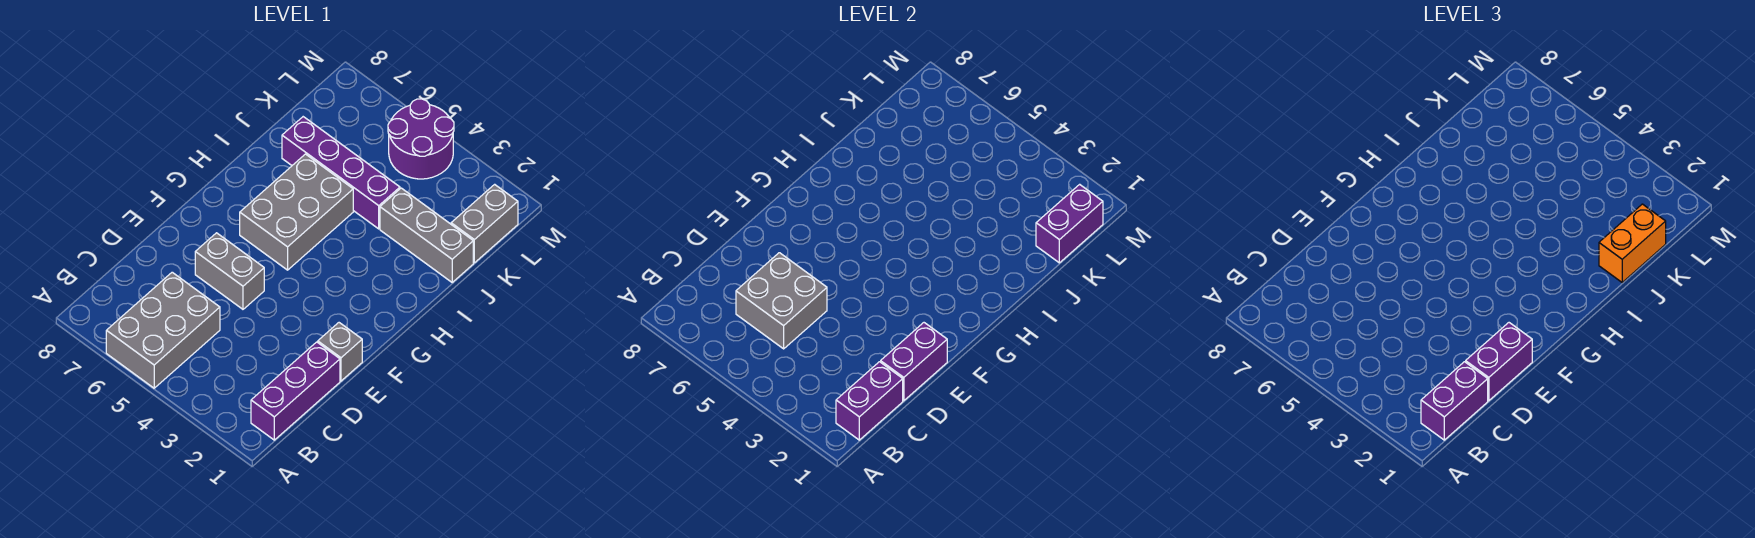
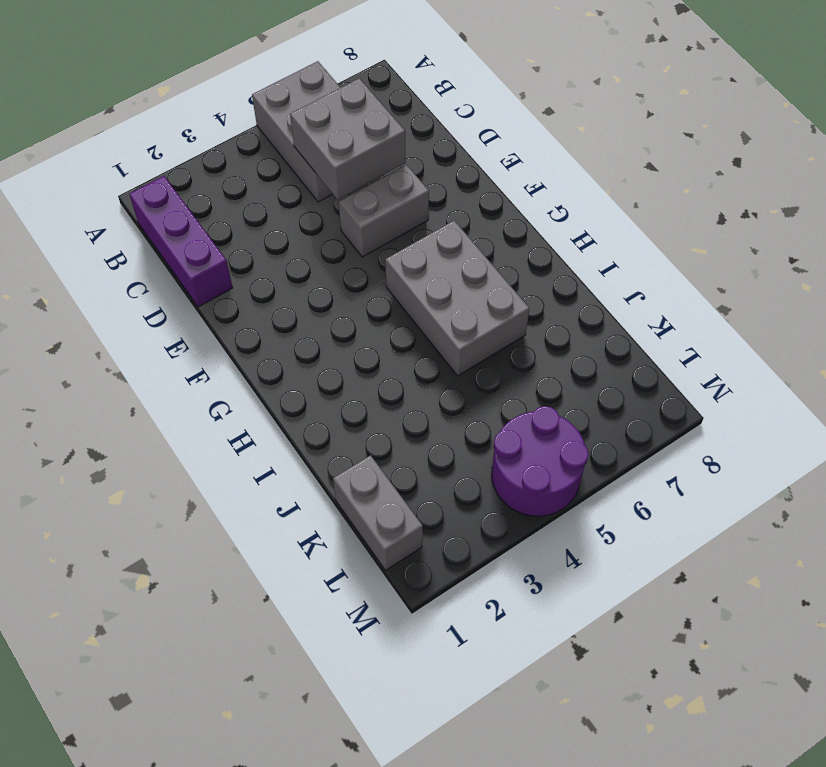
none -> grey 1x1 brick [318,323,362,381]
none -> grey 1x3 brick [380,188,473,282]
none -> purple 1x4 brick [282,117,400,229]

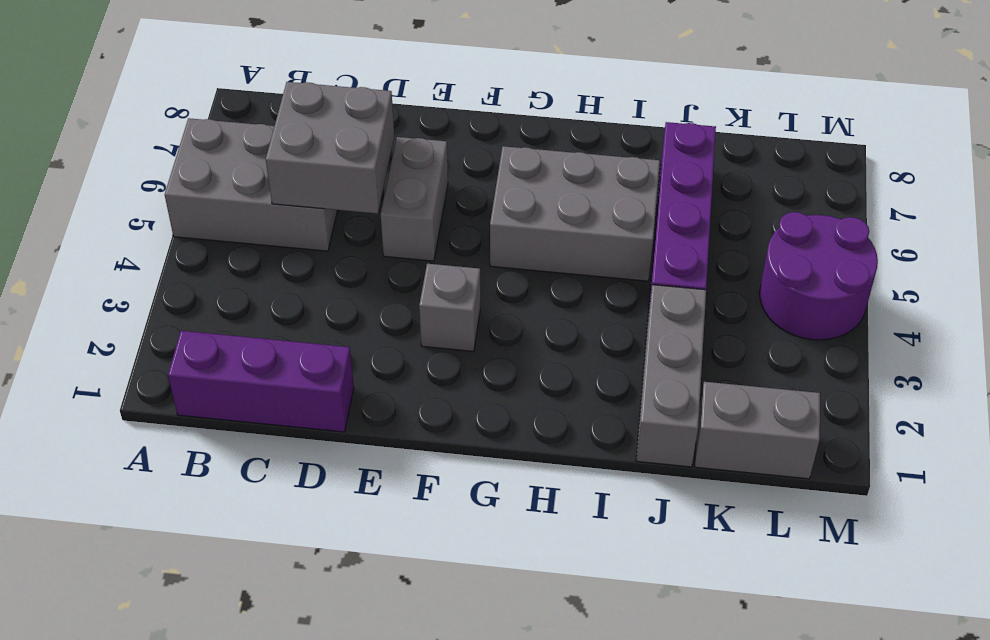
grey 1x1 brick [419,264,480,351] -> grey 1x1 brick moved to [318,323,362,381]
none -> purple 1x2 brick [836,362,903,440]
none -> purple 1x2 brick [881,323,947,401]
none -> purple 1x2 brick [1036,184,1103,263]

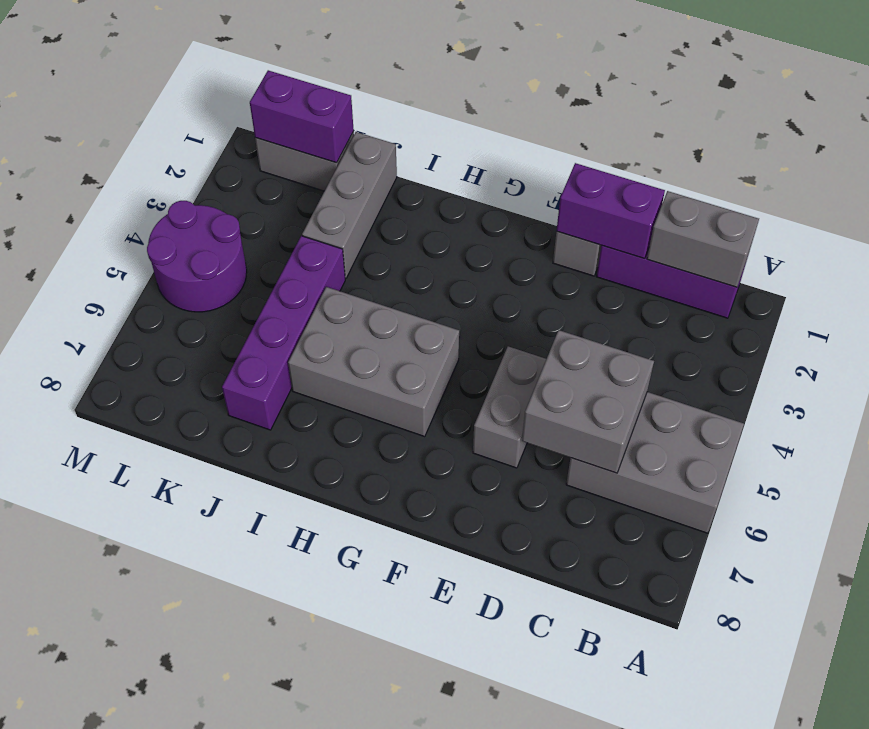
grey 1x2 brick [647,191,759,287] -> purple 1x2 brick [836,362,903,440]
none -> purple 1x2 brick [1421,362,1488,440]
none -> purple 1x2 brick [1466,323,1532,401]
none -> orange 1x2 brick [1599,204,1666,282]

